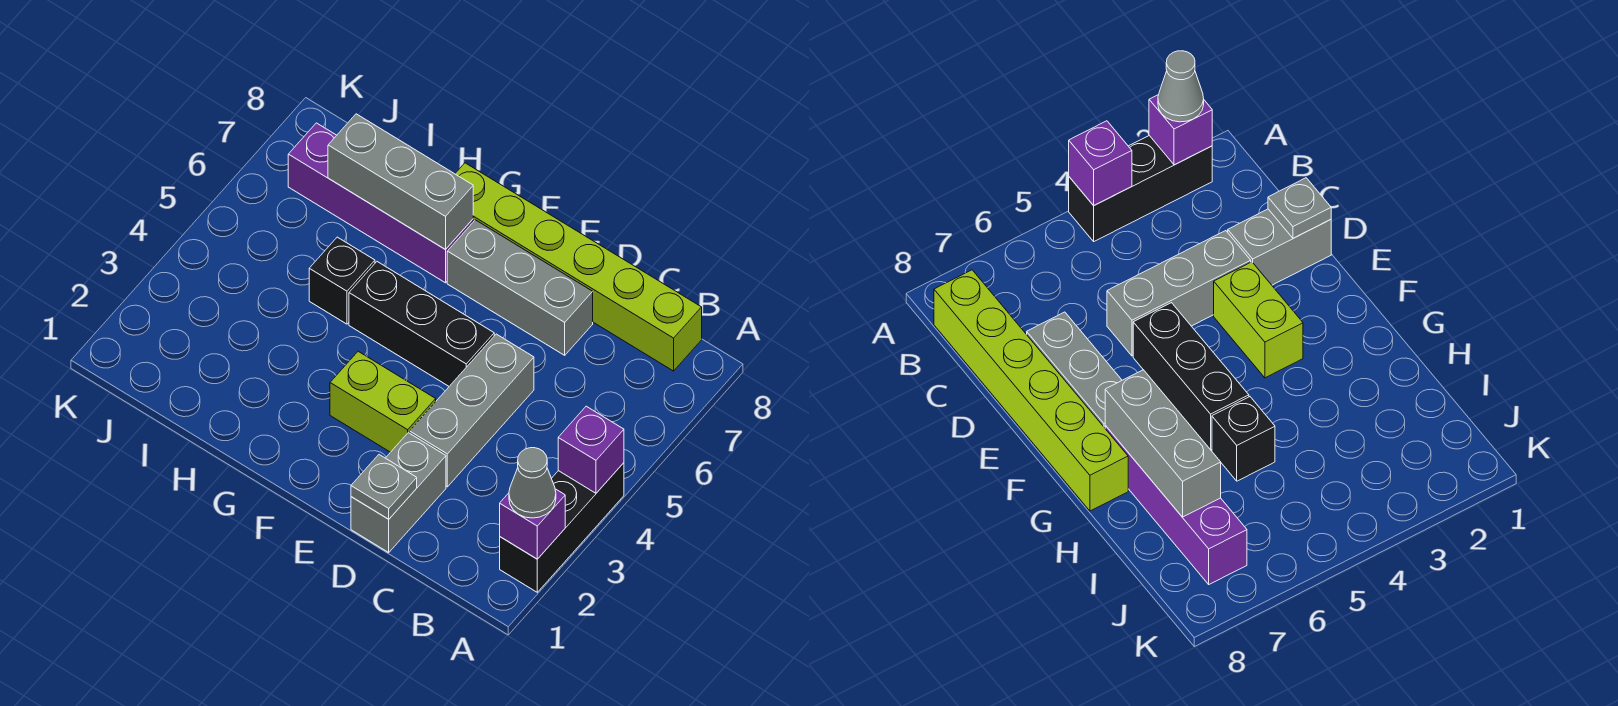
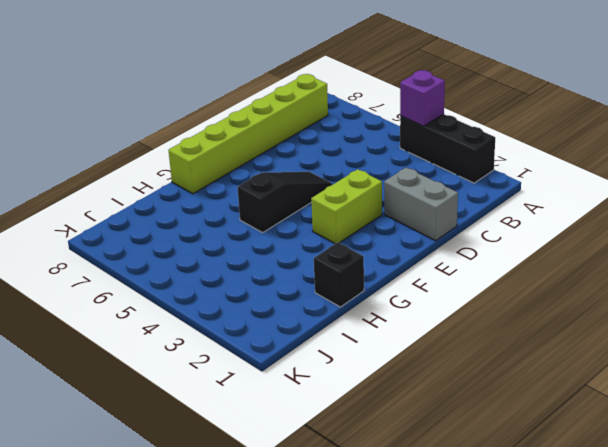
black 1x3 slope [238,172,332,233] -> black 1x3 brick [349,262,494,386]
black 1x1 brick [314,242,364,307] -> black 1x1 brick moved to [309,237,375,324]
none -> grey 1x3 brick [410,334,534,487]
none -> grey 1x3 brick [447,220,593,355]
none -> purple 1x4 brick [288,123,473,283]

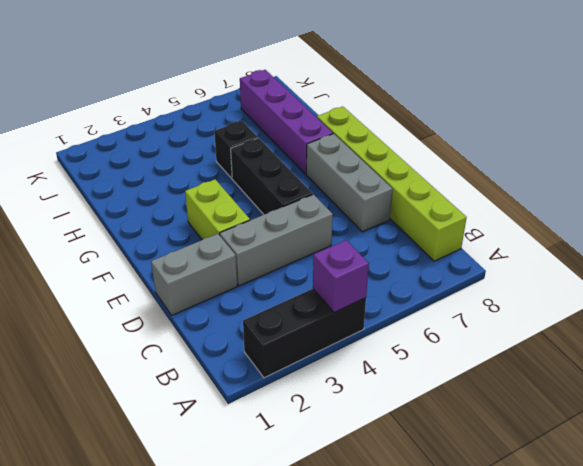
none -> purple 1x1 brick [500,489,565,559]
none -> grey 1x1 plate [351,455,417,519]
none -> grey 1x3 brick [328,114,473,250]

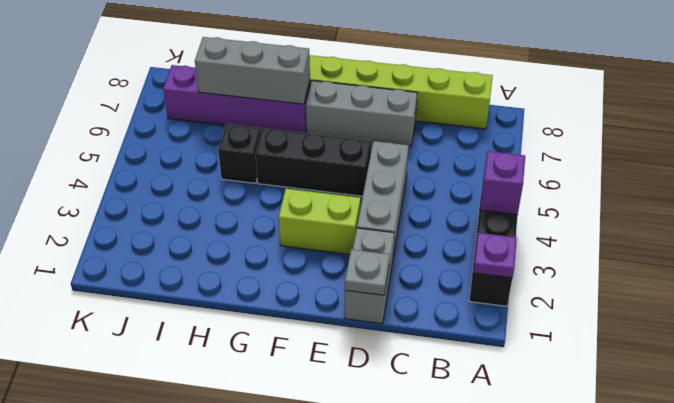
purple 1x1 plate [473,233,517,278] -> purple 1x1 brick [500,489,565,559]
none -> grey 1x1 cone [509,448,556,518]

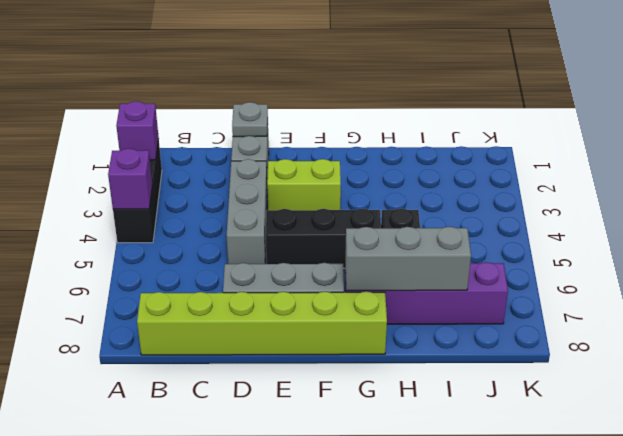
none -> grey 1x1 cone [509,448,556,518]

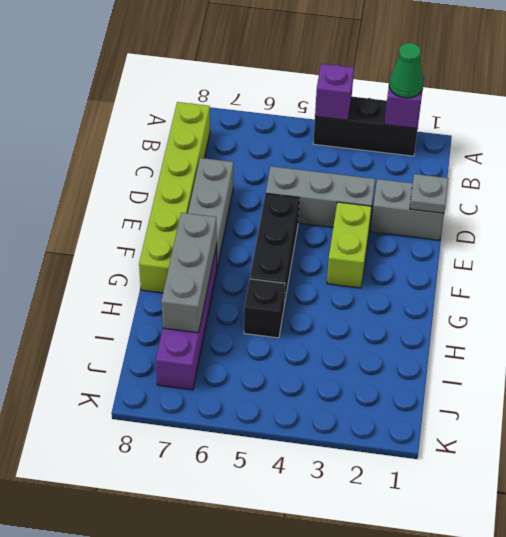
green 1x1 cone [389,43,423,98] -> grey 1x1 cone [509,448,556,518]

